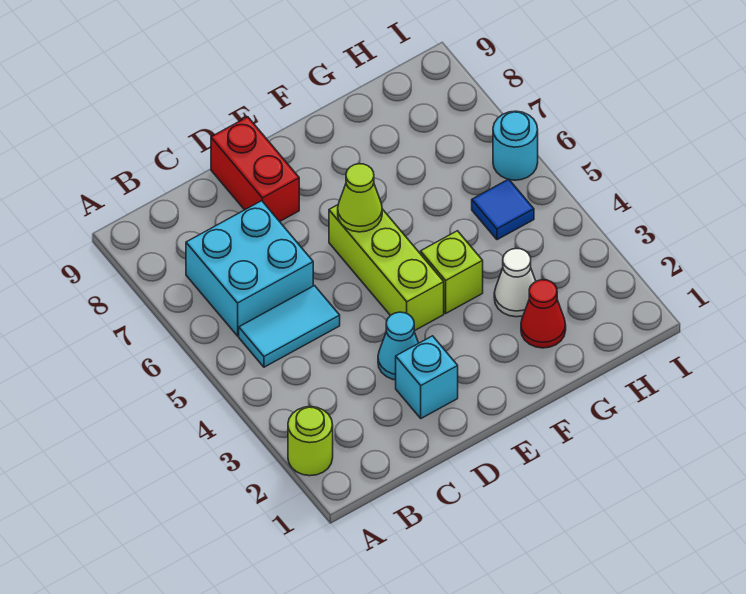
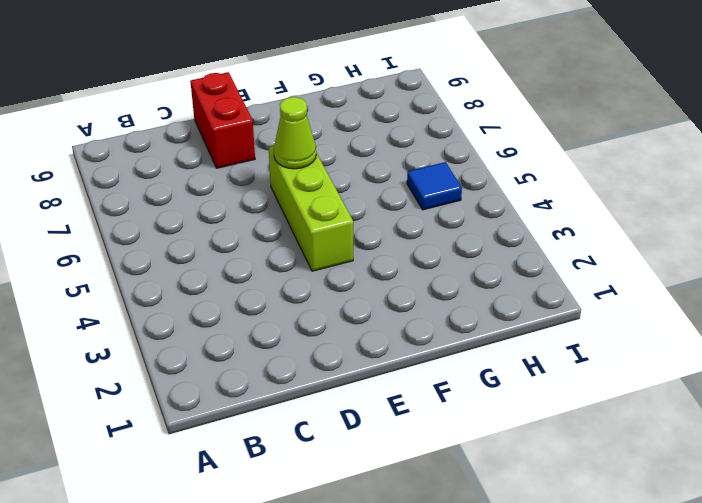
none -> lime 1x1 round brick [288,407,333,476]
none -> cyan 1x2 tile [239,286,340,367]
none -> cyan 2x2 brick [186,201,313,336]

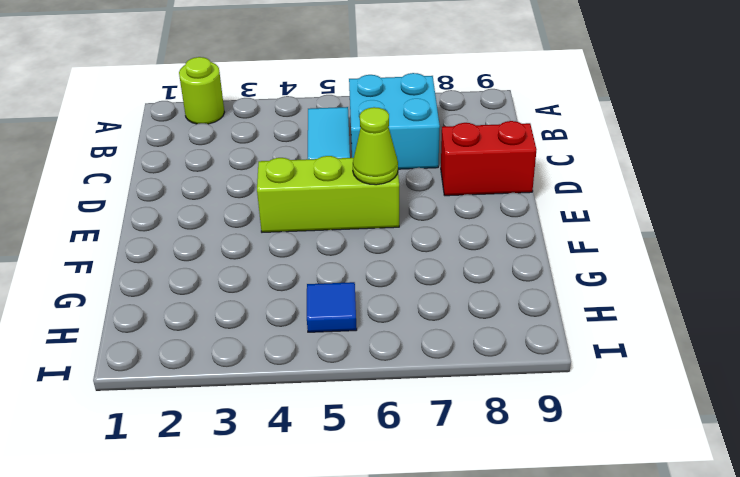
none -> cyan 1x1 brick [396,336,458,418]
none -> cyan 1x1 cone [378,312,418,380]
none -> lime 1x1 brick [421,231,483,313]

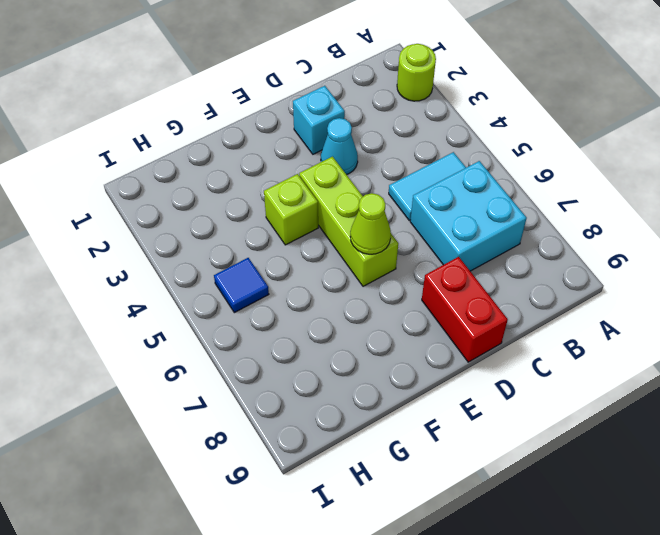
none -> red 1x1 cone [521,280,566,348]
none -> white 1x1 cone [494,249,536,317]
none -> cyan 1x1 round brick [493,111,538,180]

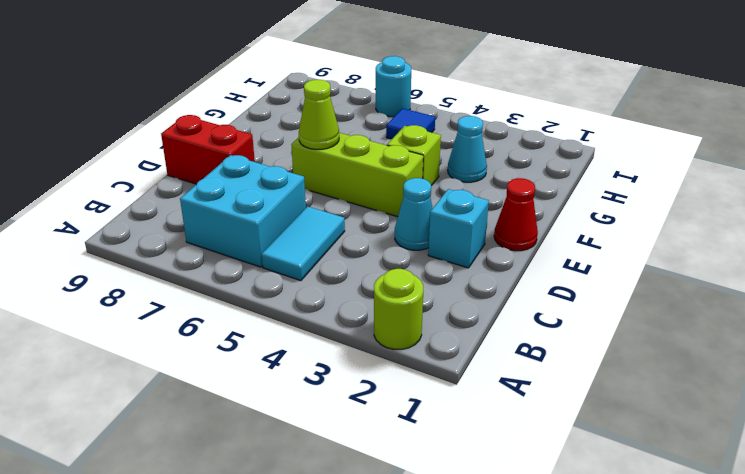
red 1x1 cone [494,178,538,251] -> red 1x1 cone moved to [521,280,566,348]
cyan 1x1 cone [448,116,487,182] -> white 1x1 cone [494,249,536,317]

